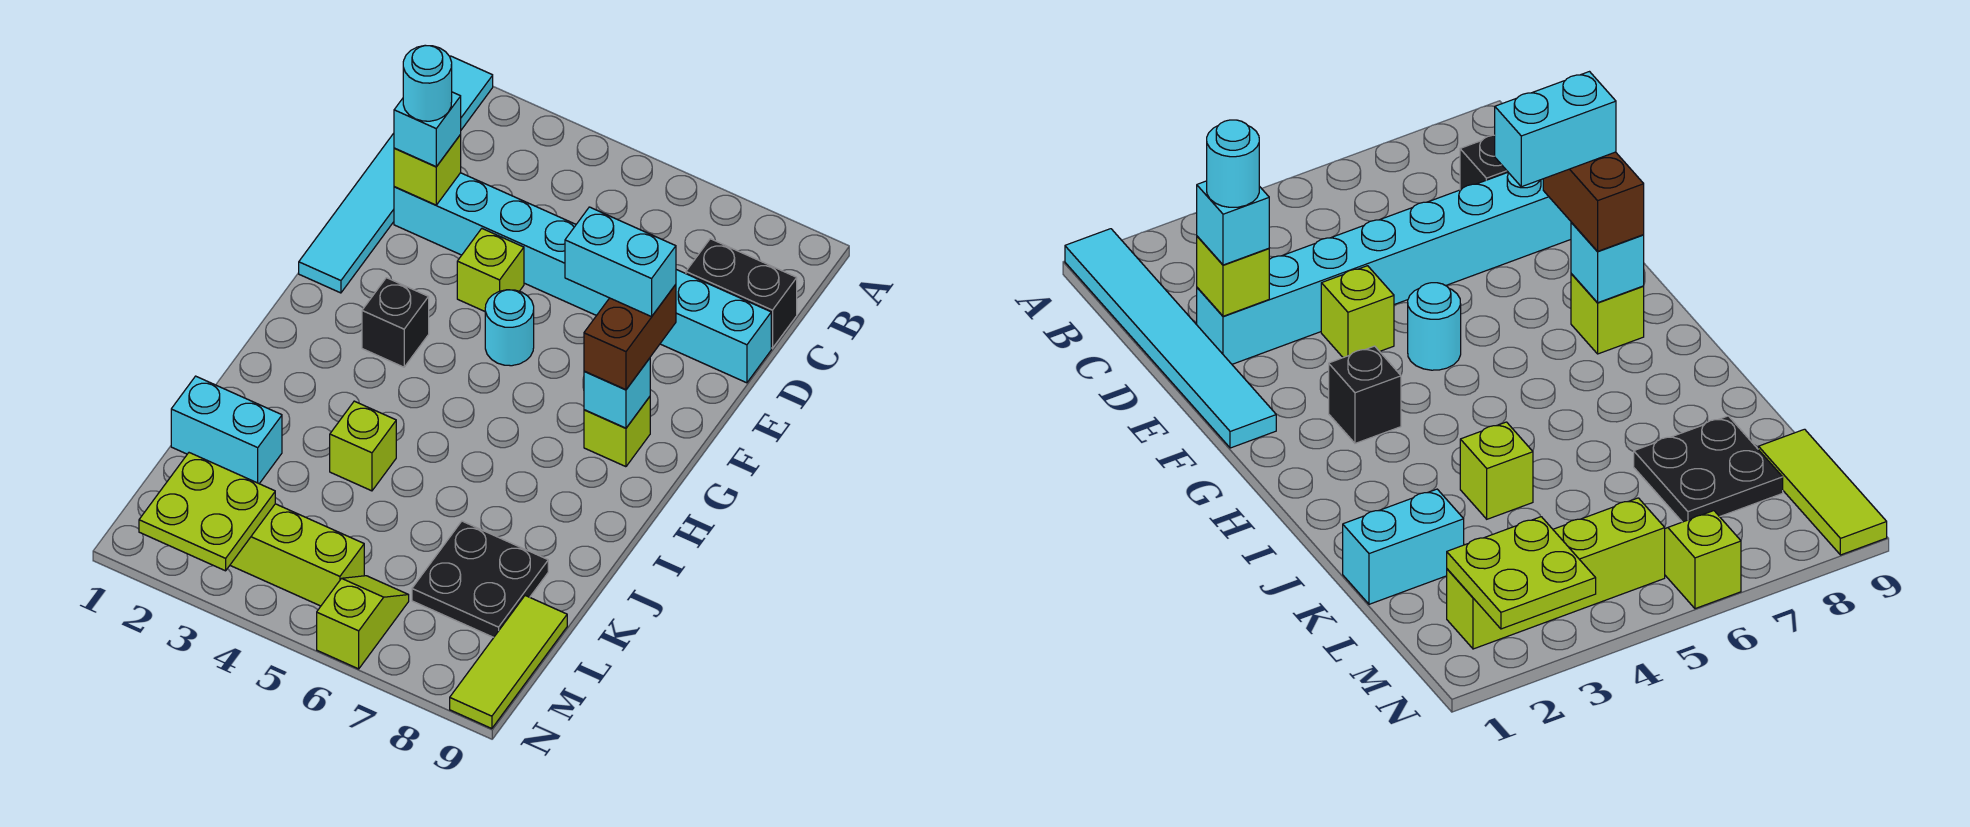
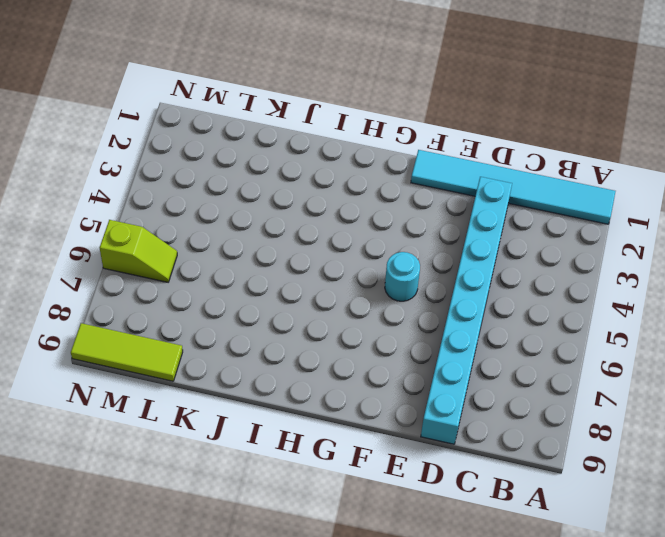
none -> black 1x2 brick [686,239,797,348]
none -> lime 1x1 brick [457,229,524,311]
none -> black 1x1 brick [362,278,429,367]

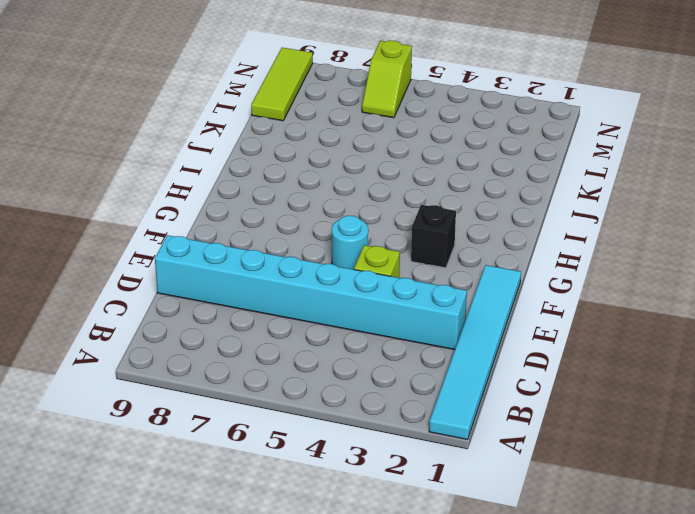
none -> black 1x2 brick [686,239,797,348]
none -> lime 1x1 brick [584,397,650,467]
none -> lime 1x1 brick [330,401,396,491]

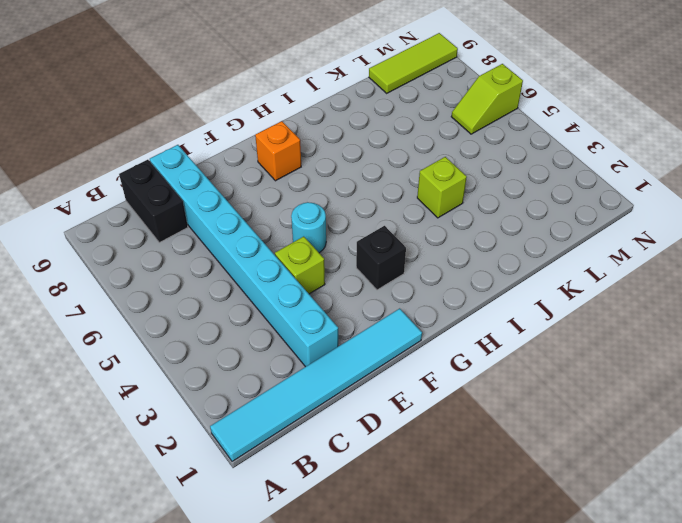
orange 1x1 brick [255,121,301,181] -> lime 1x1 brick [584,397,650,467]
none -> cyan 1x2 brick [171,376,282,484]
none -> black 2x2 plate [412,521,548,637]
none -> lime 1x4 brick [230,504,364,606]

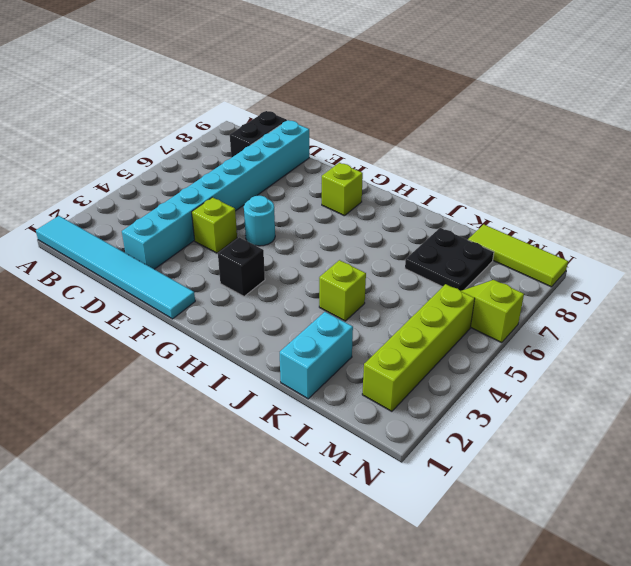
none -> lime 1x1 brick [394,135,461,205]
none -> cyan 1x1 brick [584,358,650,428]
none -> lime 2x2 plate [139,453,275,571]

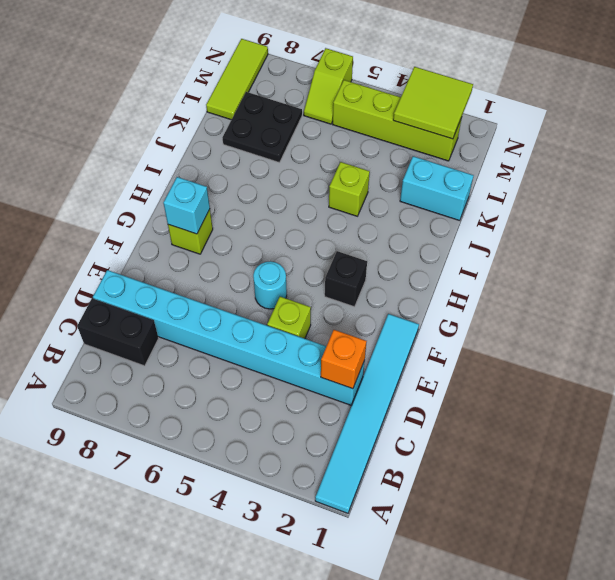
orange 1x1 brick [321,330,367,389] -> lime 1x1 brick [394,135,461,205]
lime 2x2 tile [393,67,473,139] -> lime 2x2 plate [139,453,275,571]
none -> cyan 1x1 brick [394,92,461,167]
none -> brown 1x2 brick [584,285,676,390]
none -> cyan 1x1 round brick [403,46,452,121]

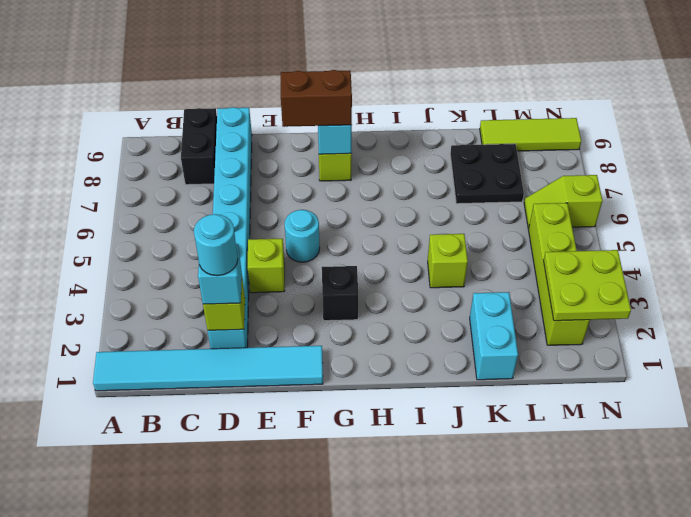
none -> cyan 1x2 brick [565,207,676,317]

